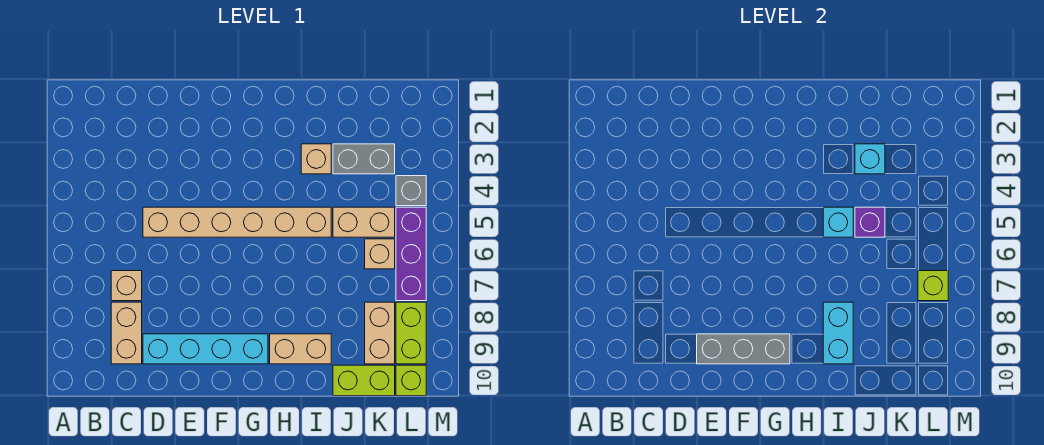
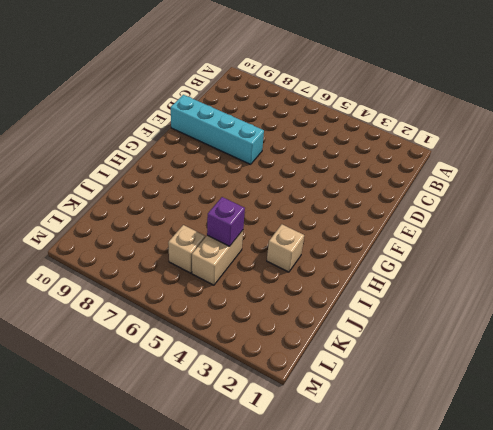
cyan 1x4 brick [171,95,264,164] -> cyan 1x4 brick turned to [143,334,268,364]
none -> tan 1x1 brick [111,271,142,301]
none -> tan 1x2 brick [111,302,142,364]
none -> tan 1x6 brick [143,207,331,237]

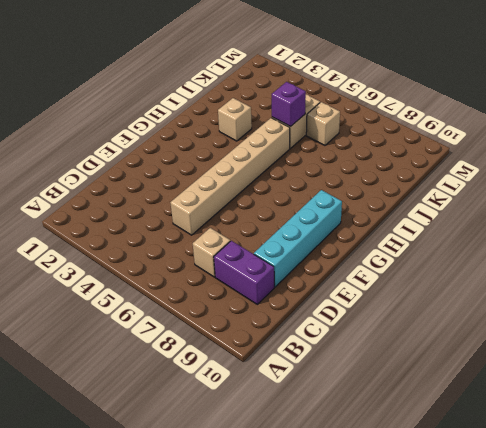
purple 1x2 brick [214,241,274,304] -> tan 1x2 brick [111,302,142,364]
none -> tan 1x2 brick [270,334,331,364]
none -> grey 1x2 brick [333,144,395,174]
none -> lime 1x2 brick [333,365,395,396]

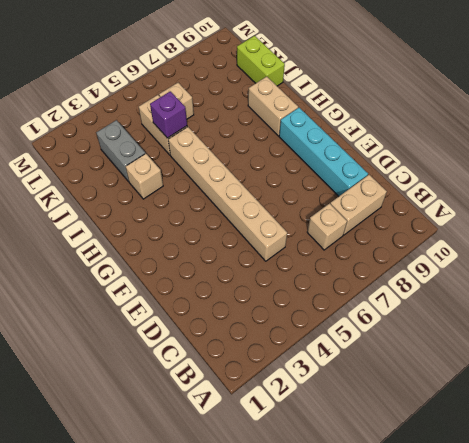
none -> tan 1x2 brick [365,302,395,364]
none -> grey 1x1 brick [396,176,426,206]
none -> purple 1x3 brick [396,207,426,301]

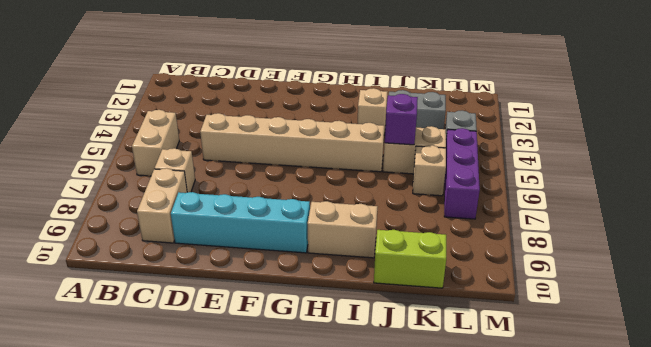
tan 1x2 brick [132,110,179,176] -> tan 1x2 brick moved to [365,302,395,364]
none -> lime 1x2 brick [396,302,426,364]
none -> lime 1x1 brick [396,365,426,396]
none -> grey 1x3 brick [697,334,790,364]

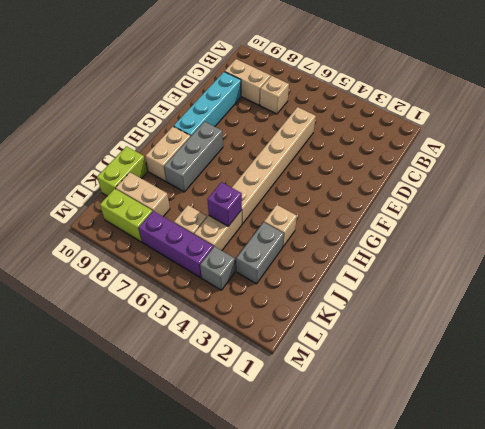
grey 1x3 brick [164,122,223,192] -> grey 1x3 brick moved to [697,334,790,364]
none -> lime 1x1 brick [396,365,426,396]
none -> cyan 1x1 brick [823,207,853,237]
none -> cyan 1x2 brick [823,302,853,364]

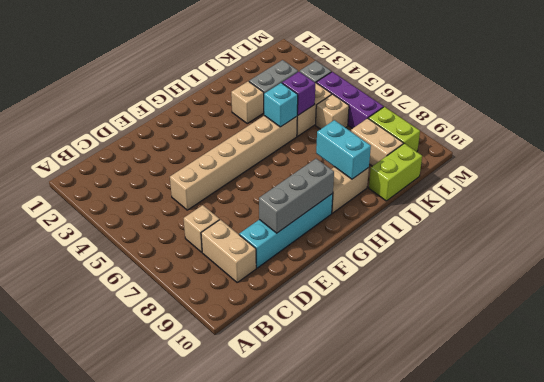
none -> lime 1x1 brick [396,365,426,396]
none -> cyan 1x1 brick [855,144,885,174]
none -> lime 1x1 brick [918,271,948,301]

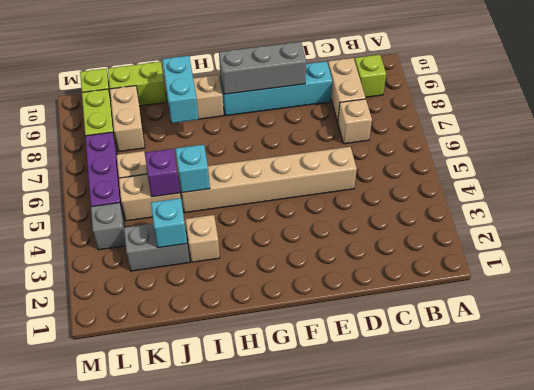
lime 1x1 brick [355,55,386,97] -> lime 1x1 brick moved to [918,271,948,301]

